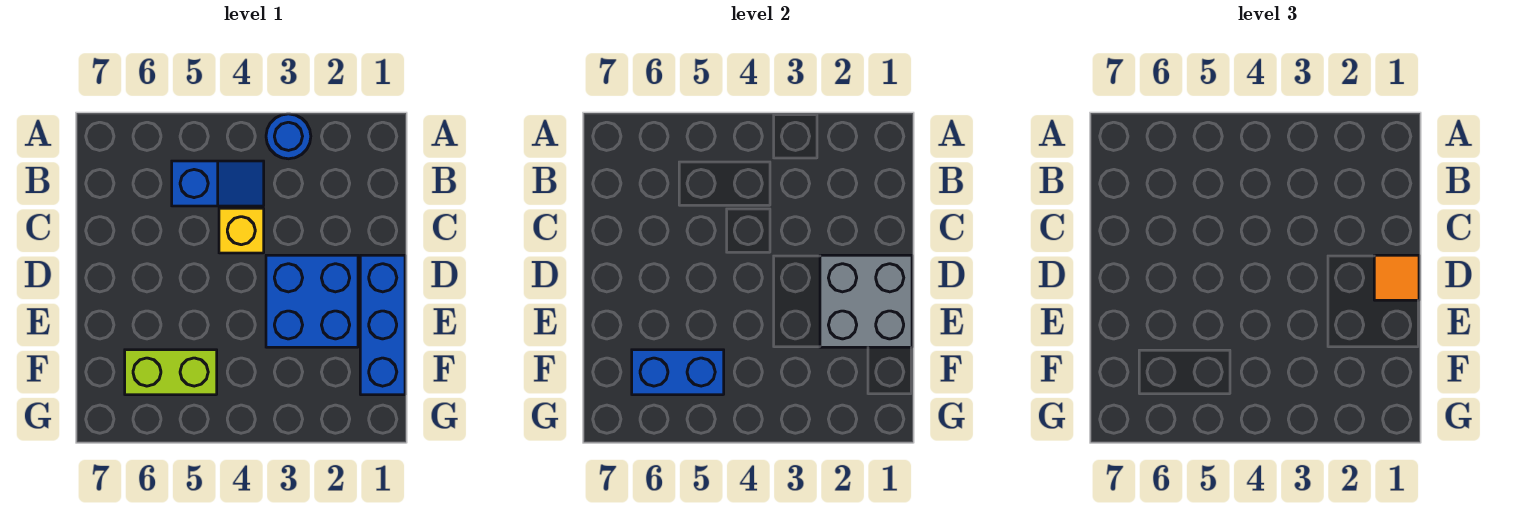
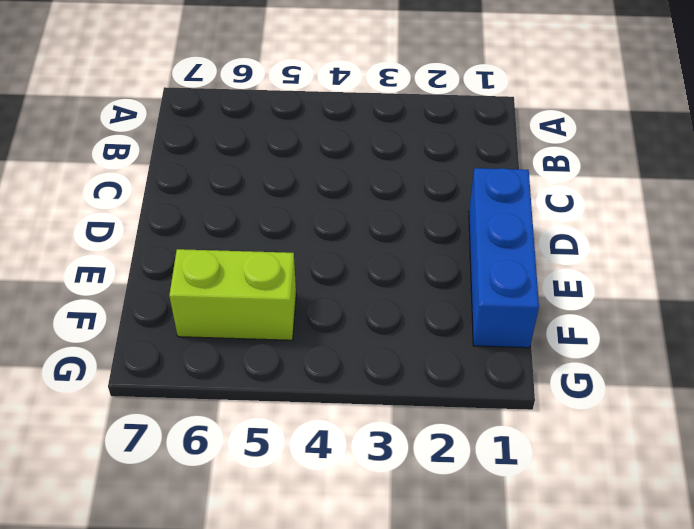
none -> blue 1x1 round brick [266,114,311,159]
none -> blue 1x2 slope [172,161,264,206]

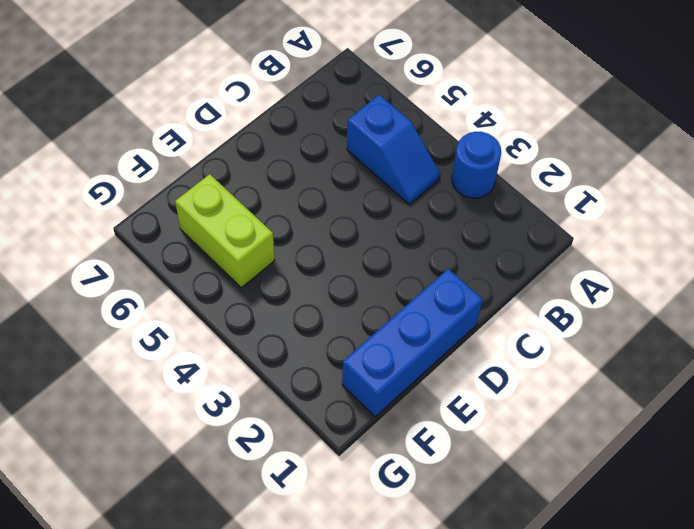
none -> yellow 1x1 brick [219,208,264,253]
none -> blue 2x2 brick [266,255,358,347]

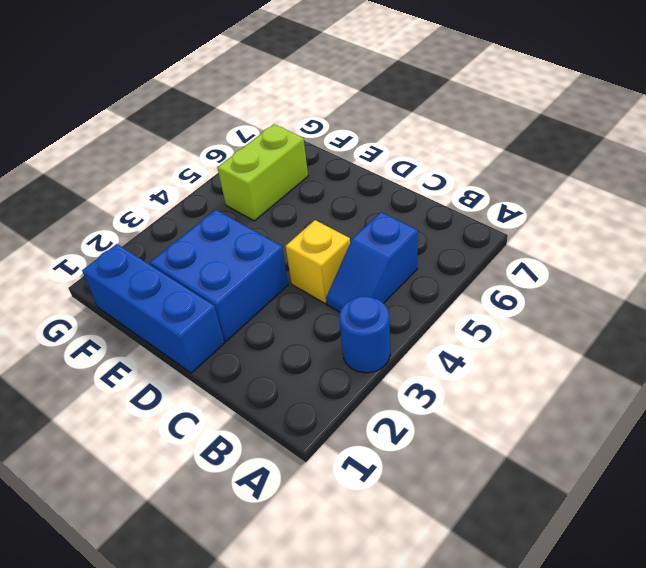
none -> grey 2x2 brick [820,255,912,347]
none -> blue 1x2 brick [632,350,724,395]

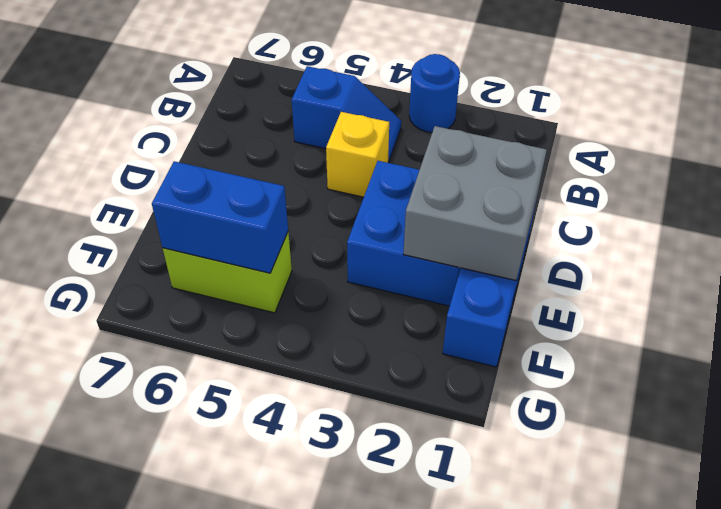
none -> orange 1x1 tile [1374,255,1419,300]

